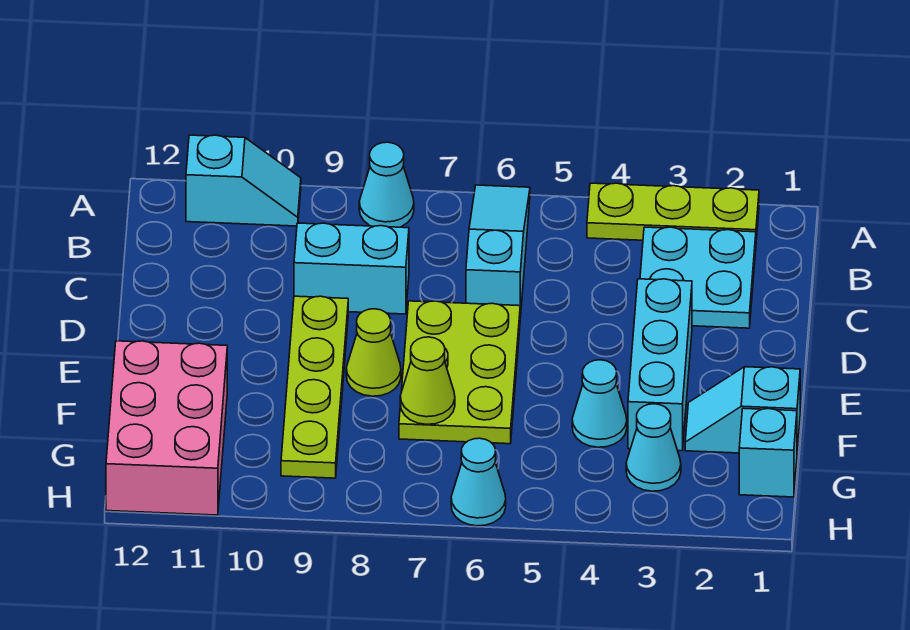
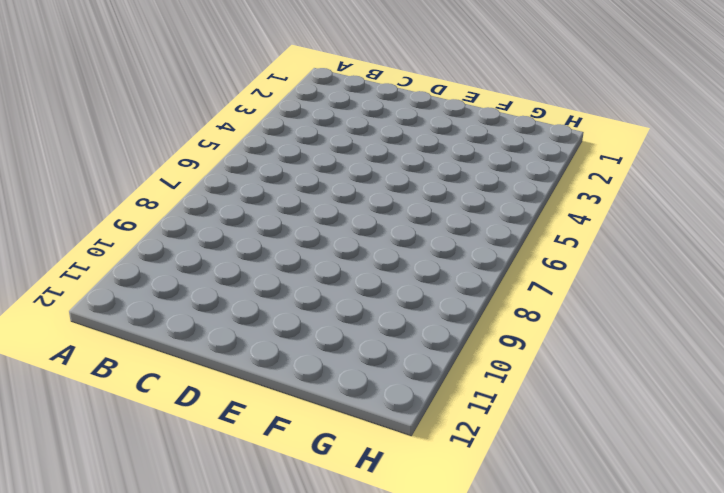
none -> lime 1x3 plate [587,183,759,240]
none -> cyan 1x3 slope [466,185,530,318]
none -> cyan 1x1 cone [359,142,414,227]

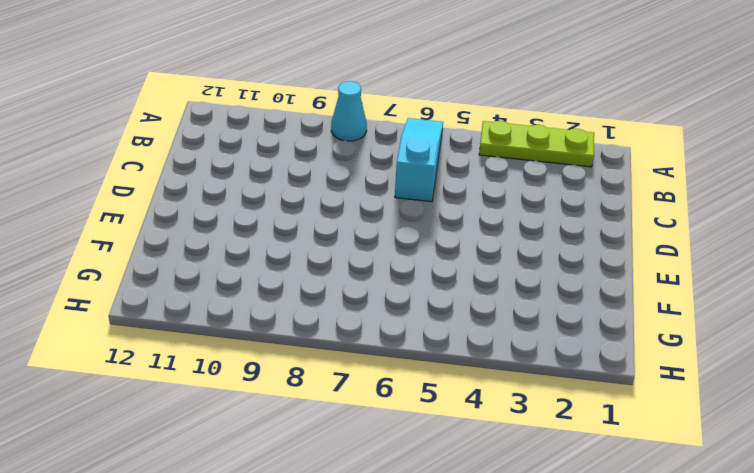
none -> cyan 1x2 slope [186,135,301,226]
none -> cyan 2x2 plate [640,227,756,328]
none -> cyan 1x2 brick [294,223,409,314]

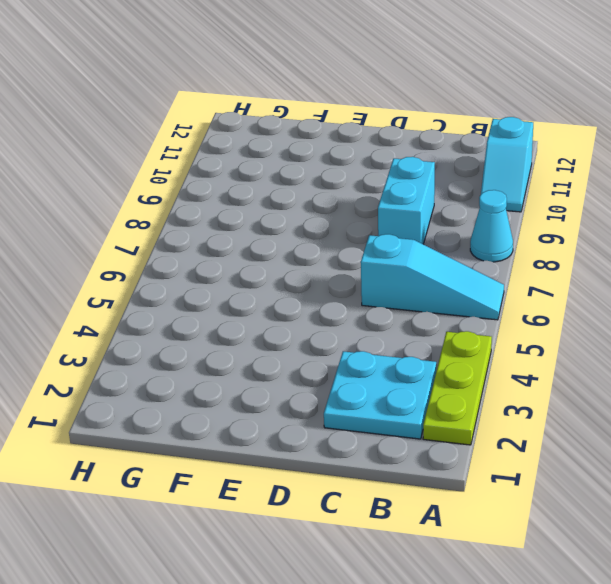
none -> cyan 1x3 brick [628,279,692,451]
none -> lime 2x3 plate [399,301,520,444]
none -> lime 1x4 plate [281,296,348,478]

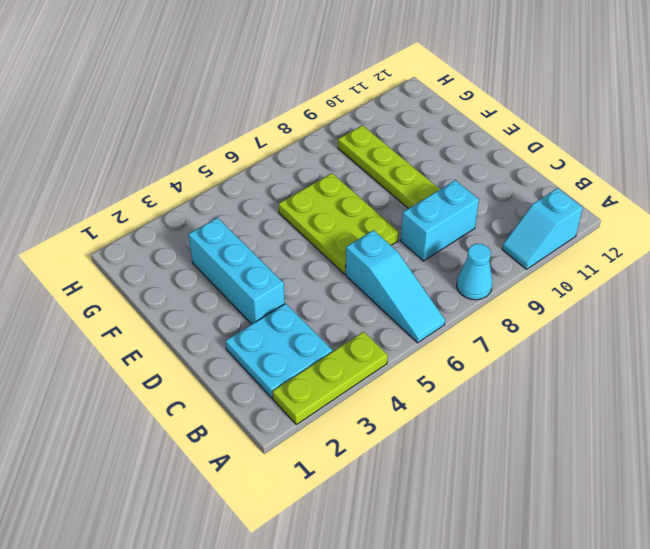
none -> lime 1x1 cone [346,309,401,396]
none -> cyan 1x2 slope [685,367,800,453]
none -> cyan 1x1 cone [572,360,627,447]

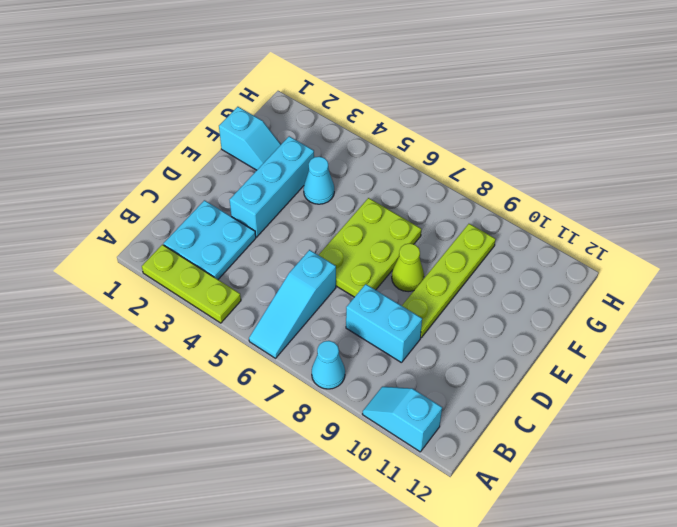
none -> pink 2x3 brick [106,341,227,515]
none -> cyan 1x1 brick [739,408,797,497]
none -> cyan 1x1 cone [626,404,681,491]

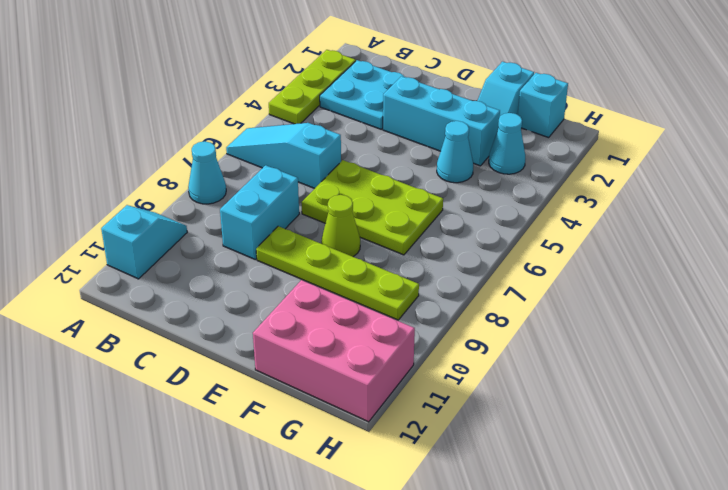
none -> cyan 1x1 cone [451,438,506,526]
none -> lime 1x1 cone [400,337,455,424]

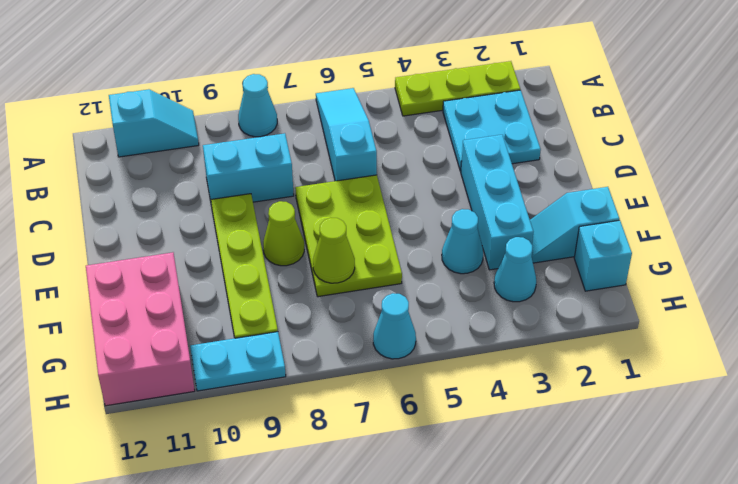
cyan 1x2 plate [190,332,286,391] -> none

